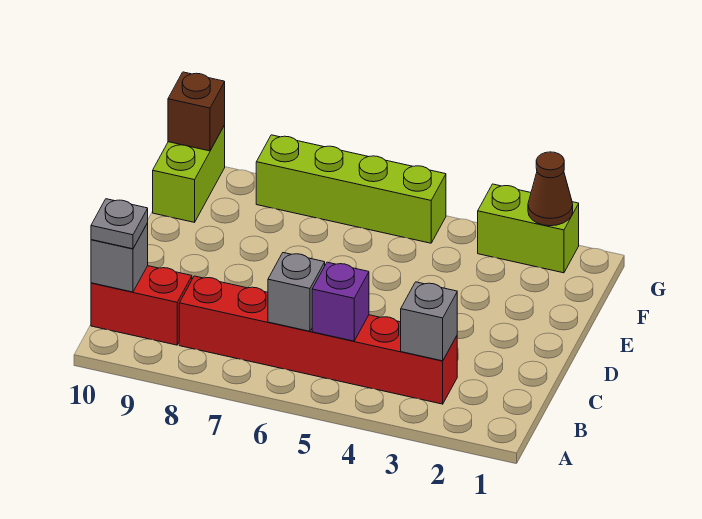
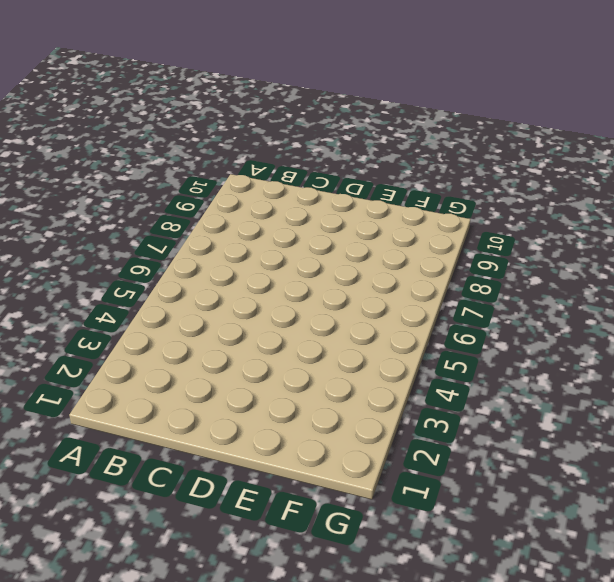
none -> red 1x6 brick [179,276,457,404]
none -> red 1x2 brick [91,266,192,345]
none -> lime 1x2 brick [153,125,225,222]

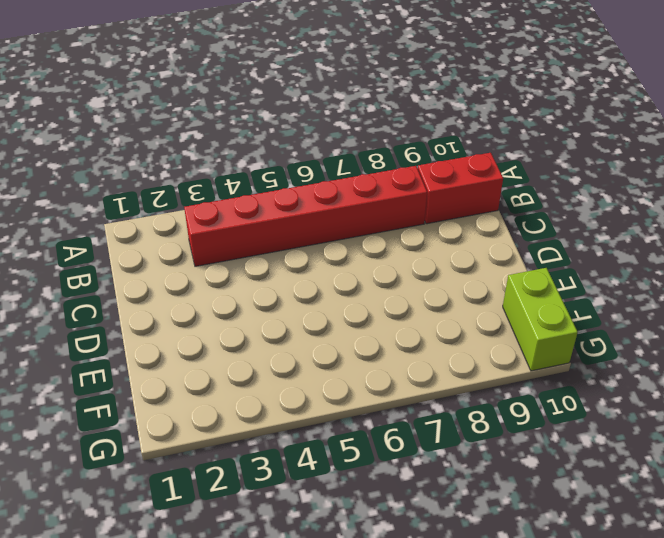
none -> lime 1x2 brick [478,184,579,273]
none -> lime 1x4 brick [256,135,446,243]
none -> grey 1x1 brick [401,282,457,361]

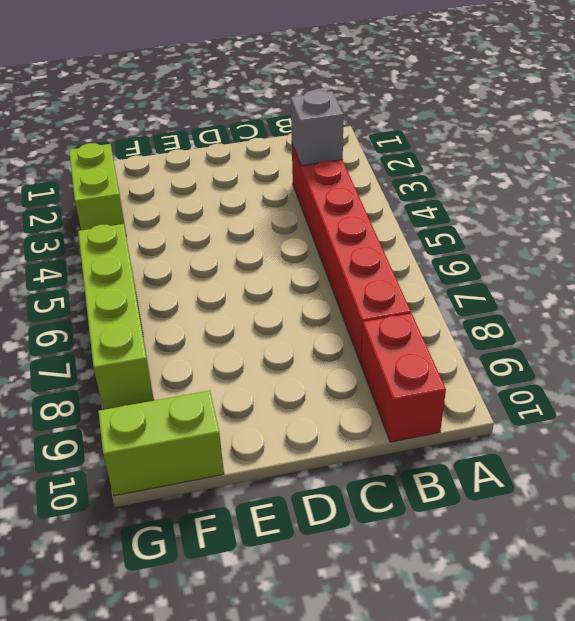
none -> purple 1x1 brick [312,262,369,341]
none -> grey 1x1 brick [268,253,325,331]
none -> grey 1x1 brick [91,223,148,292]

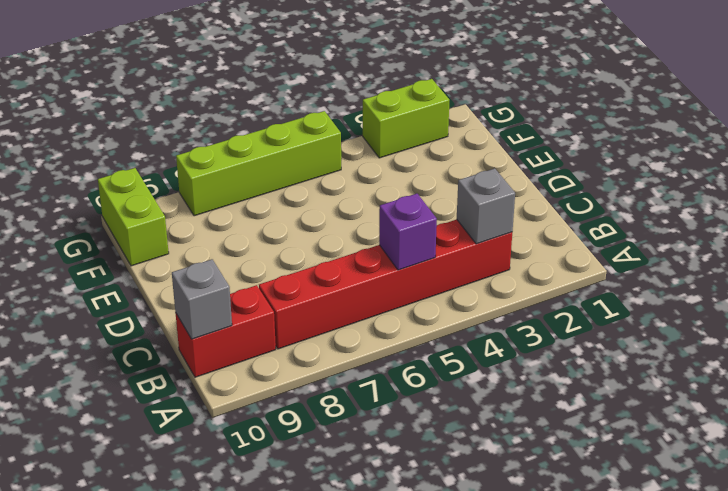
none -> grey 1x1 brick [268,253,325,331]
none -> brown 1x1 cone [528,152,573,226]
none -> brown 1x1 brick [168,72,225,151]

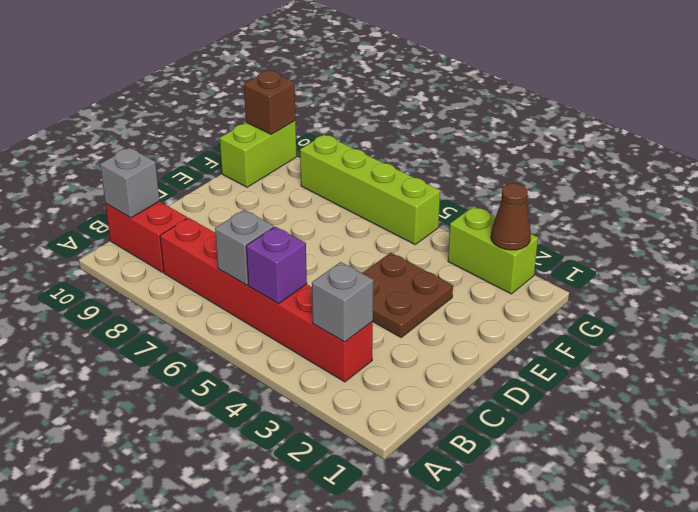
brown 2x2 plate [362,253,453,337] -> none
none -> grey 1x1 plate [91,199,148,249]

